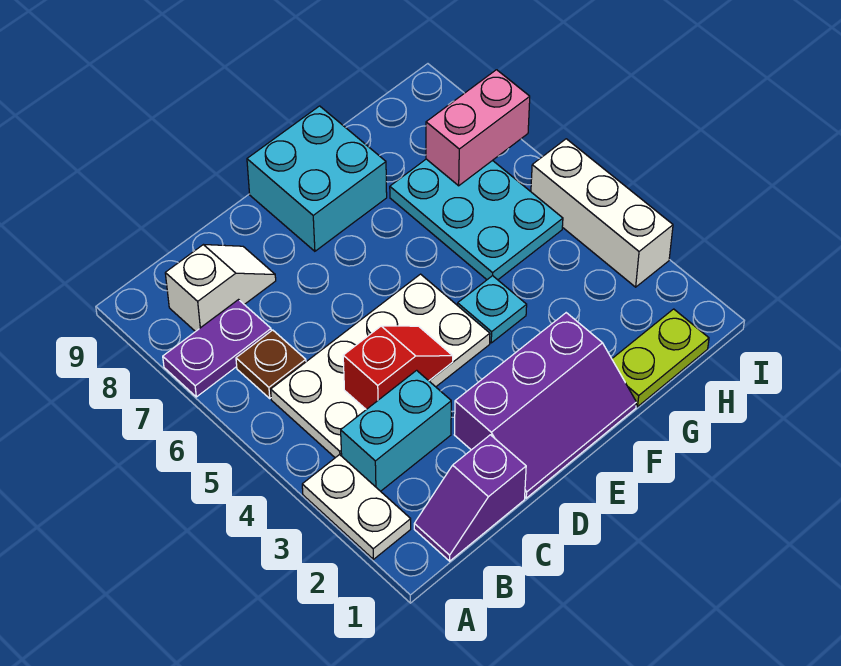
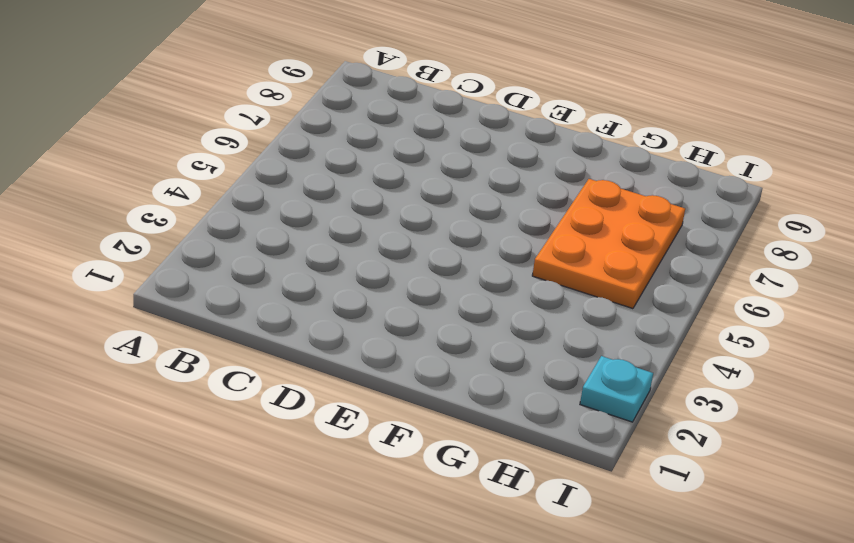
orange 2x3 plate [532,179,685,309] -> cyan 2x3 plate [390,159,563,280]
cyan 1x1 plate [580,356,653,422] -> cyan 1x1 plate moved to [458,276,527,343]
none -> white 1x2 plate [302,455,411,559]
none -> purple 1x2 plate [163,300,271,397]
none -> purple 1x2 slope [414,435,526,561]

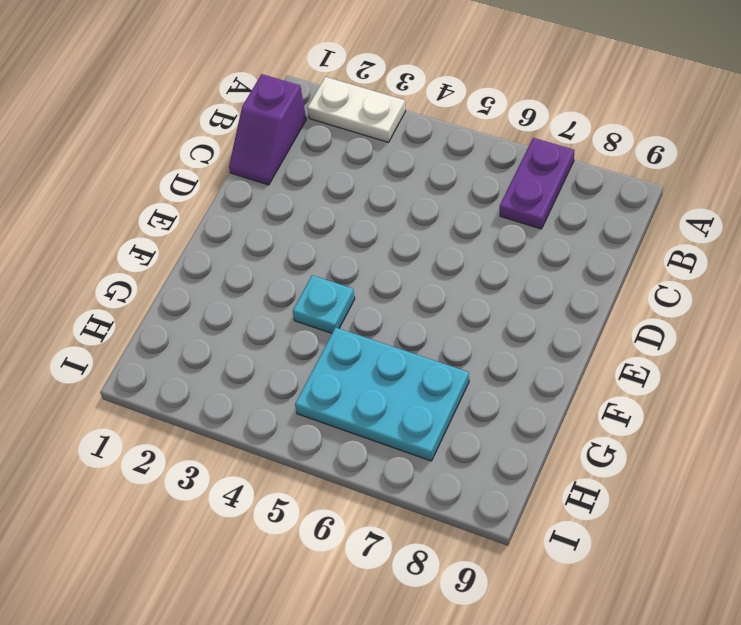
purple 1x2 slope [229,74,306,185] -> purple 1x2 slope turned to [414,435,526,561]
none -> cyan 1x2 brick [341,370,451,491]
none -> white 2x4 plate [271,274,490,458]
none -> brown 1x1 plate [236,330,306,398]

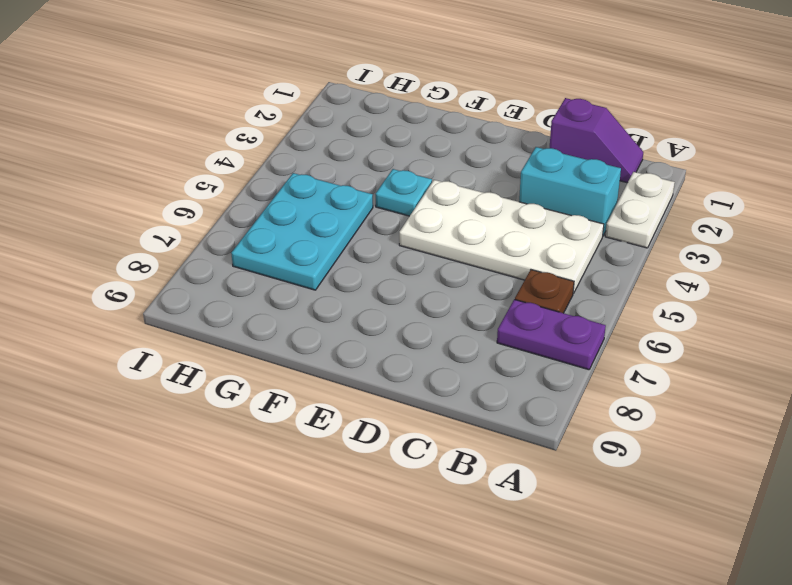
none -> white 1x2 slope [165,245,276,332]
none -> purple 2x3 slope [454,313,636,498]
none -> cyan 2x2 brick [247,106,387,251]

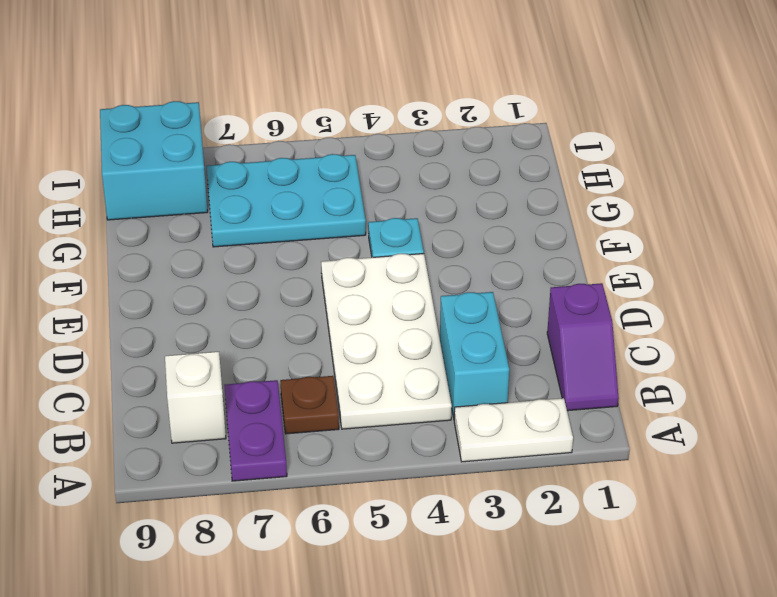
cyan 2x2 brick [100,101,208,220] -> cyan 2x2 brick moved to [247,106,387,251]
none -> purple 2x3 slope [454,313,636,498]
none -> lime 1x2 plate [612,309,709,407]
none -> white 1x3 brick [531,139,673,287]

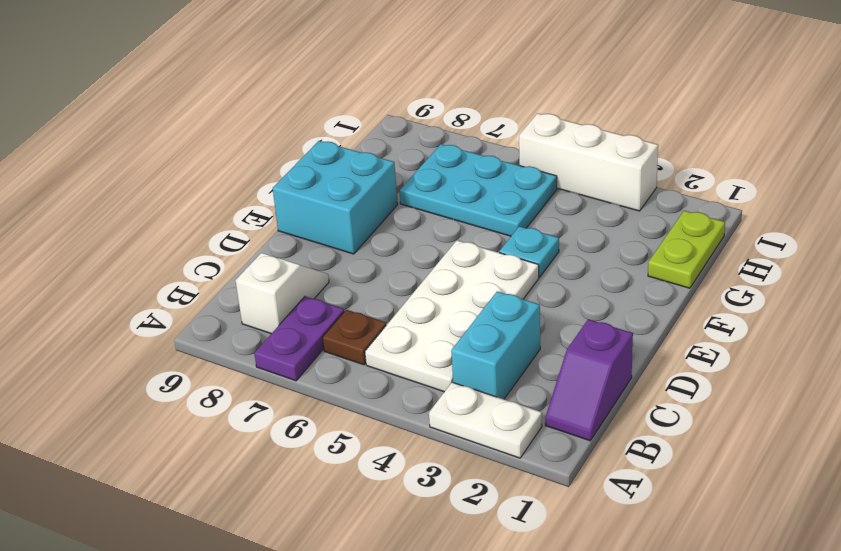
none -> purple 2x3 slope [454,313,636,498]
none -> red 1x2 slope [343,326,453,409]
none -> pink 1x2 brick [426,70,530,186]

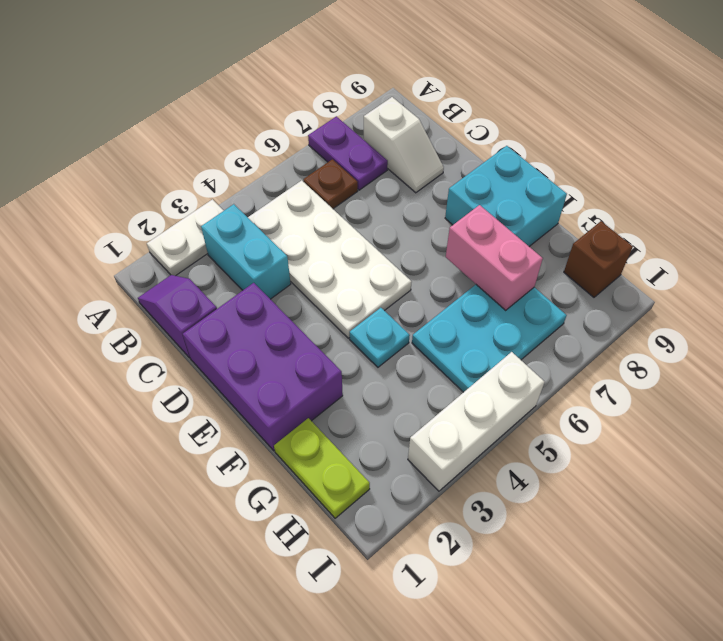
purple 2x3 brick [183,283,343,451] -> purple 2x3 slope [454,313,636,498]
pink 1x2 brick [446,205,543,310] -> pink 1x2 brick moved to [426,70,530,186]
brown 1x1 brick [564,221,633,297] -> none
none -> red 1x2 slope [343,326,453,409]

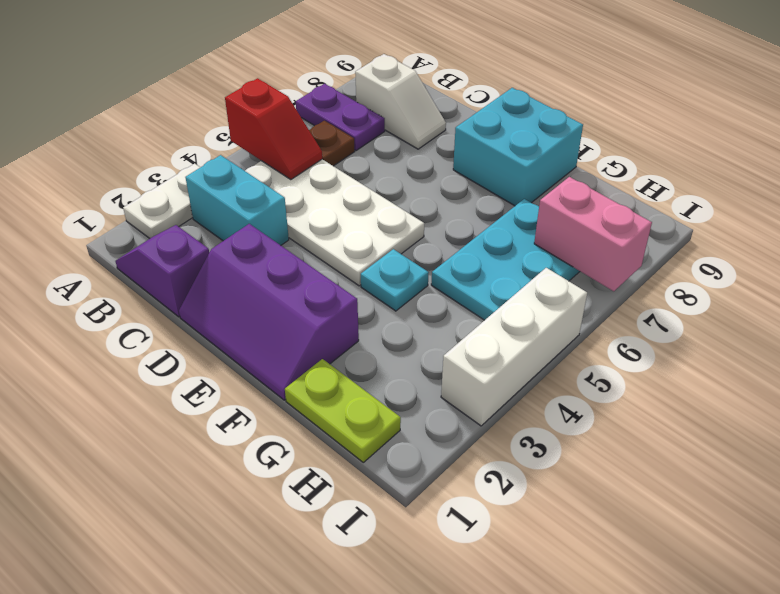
red 1x2 slope [225,78,322,180] -> red 1x2 slope moved to [343,326,453,409]

